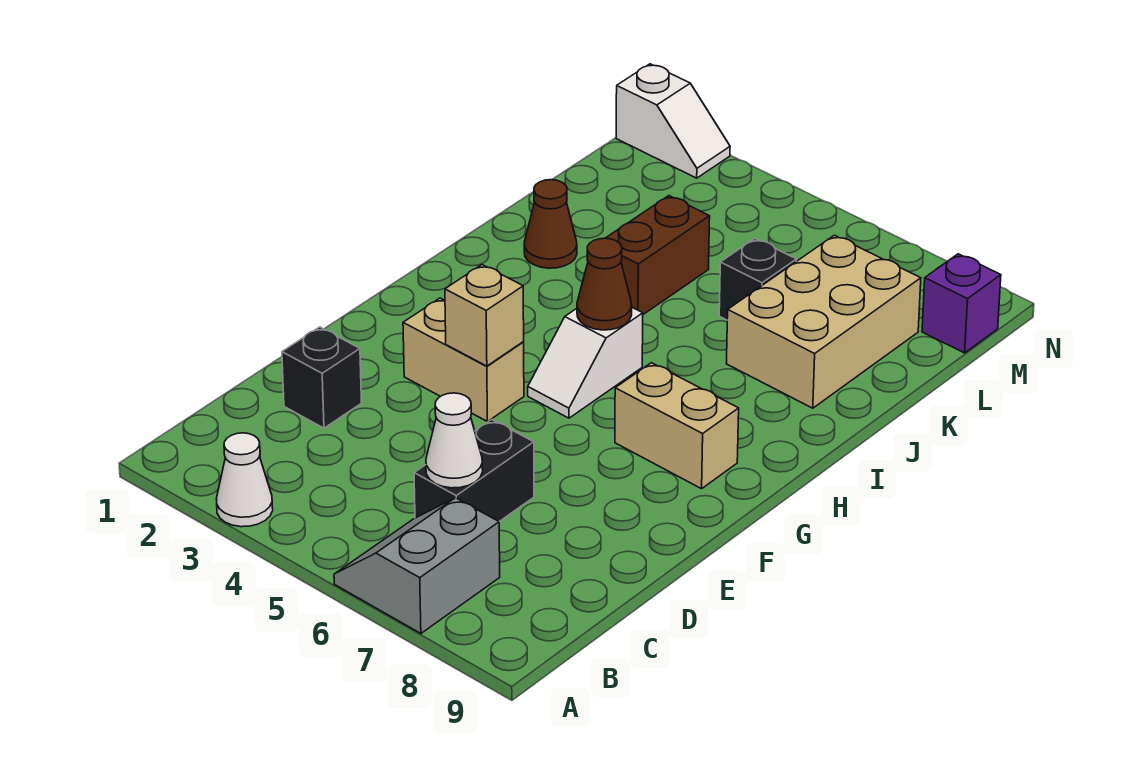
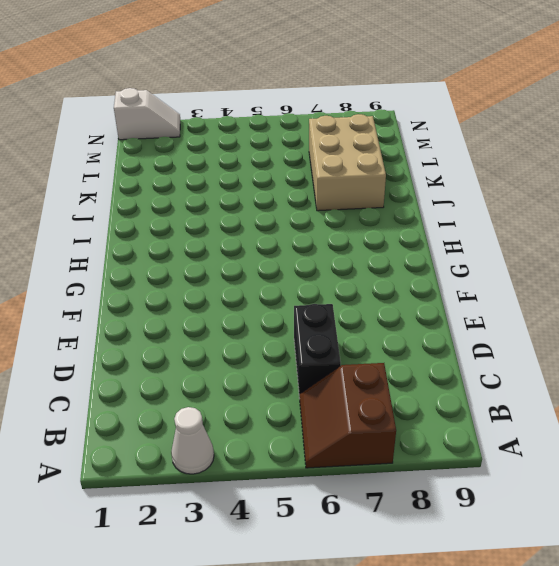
brown 2x2 slope [300,363,396,468] -> grey 2x2 slope [334,498,500,633]
none -> black 1x1 brick [282,327,362,428]
none -> tan 1x2 brick [403,298,524,422]
none -> white 1x2 slope [528,308,643,418]

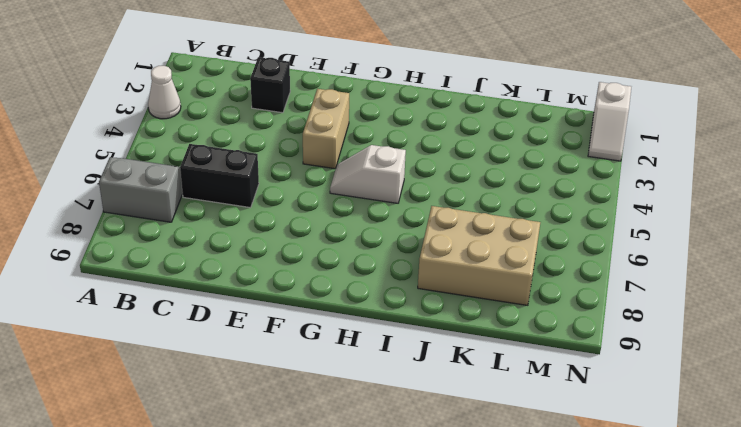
none -> tan 1x2 brick [615,363,739,489]
none -> brown 1x1 cone [524,180,577,268]
none -> brown 1x2 brick [606,196,710,314]

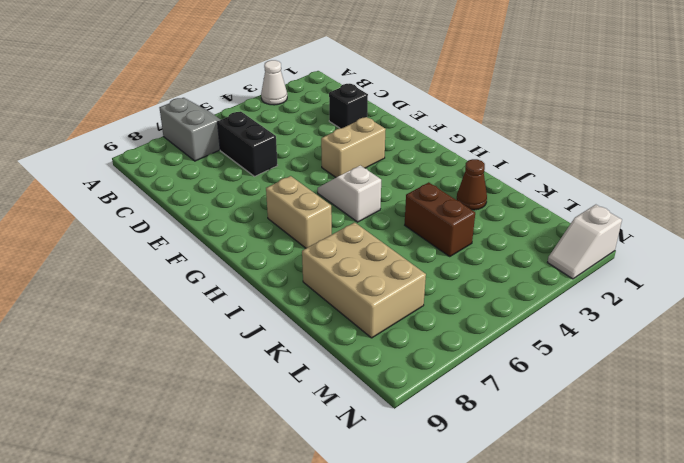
tan 1x2 brick [266,176,332,248] -> tan 1x2 brick turned to [615,363,739,489]
none -> black 1x1 brick [719,239,796,320]
none -> purple 1x1 brick [922,254,1001,353]
none -> white 1x1 cone [426,393,483,488]

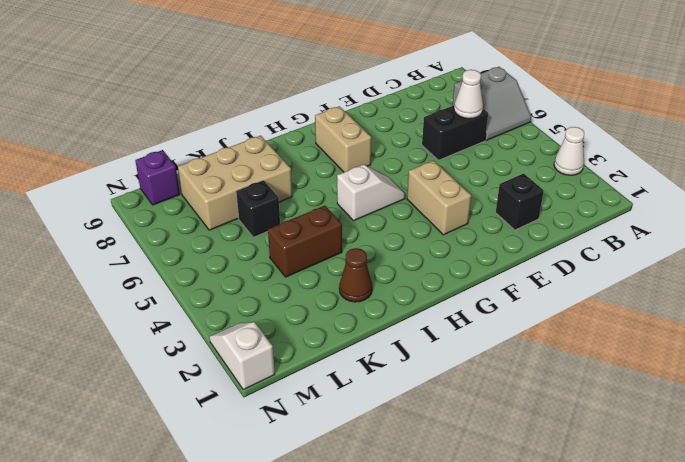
none -> tan 1x1 brick [445,265,524,366]
none -> brown 1x1 cone [577,238,632,330]

